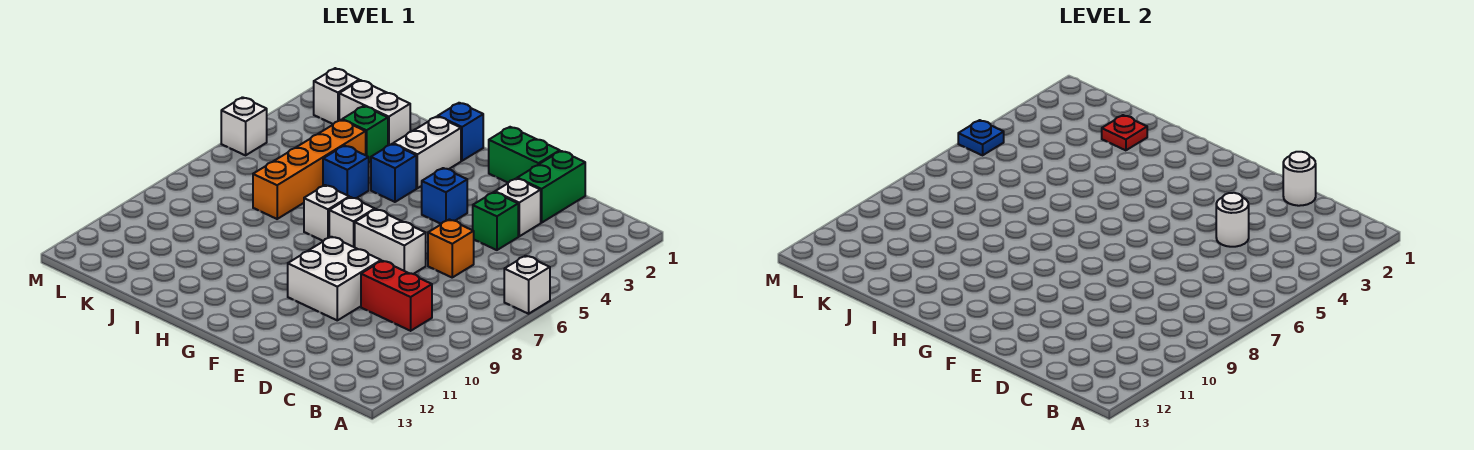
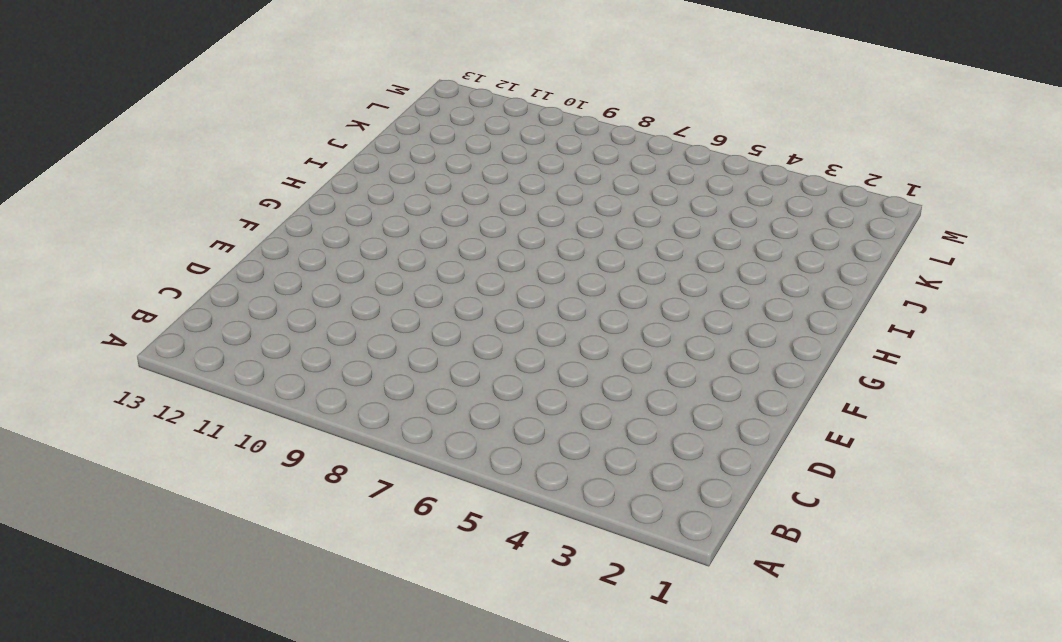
none -> white 1x1 brick [504,256,550,314]
none -> red 1x2 brick [361,261,432,331]
none -> green 1x2 brick [517,151,585,223]

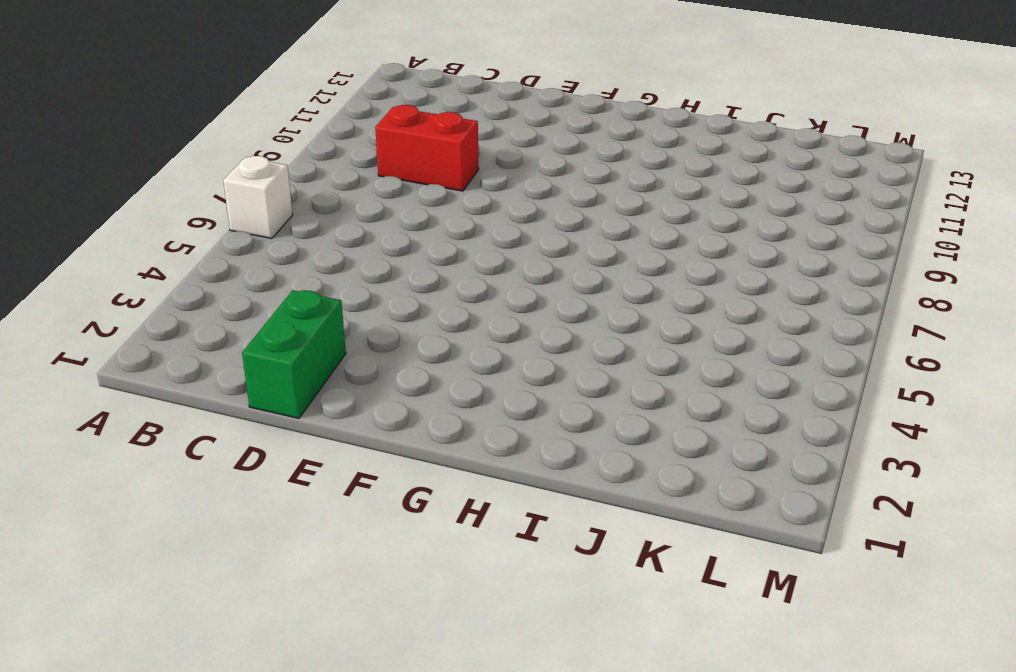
none -> white 1x1 brick [495,178,541,236]
none -> green 1x1 brick [473,192,518,250]
none -> orange 1x1 brick [428,219,474,277]

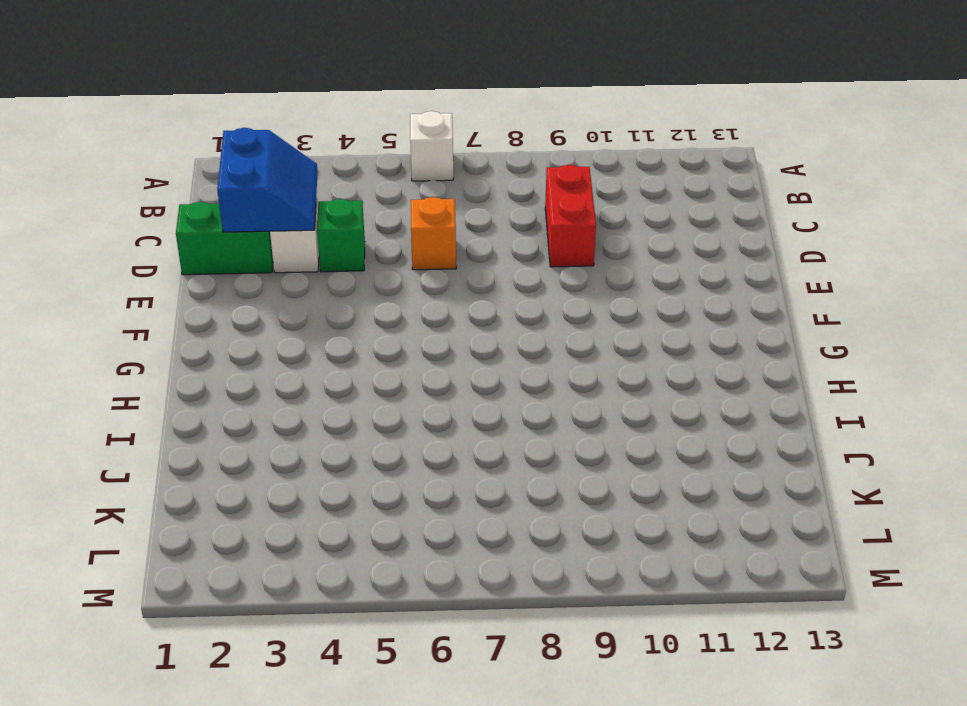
blue 2x2 slope [217,128,318,232] -> none
none -> green 1x2 brick [489,127,560,183]
none -> white 1x2 brick [355,209,426,274]
none -> white 2x2 brick [288,237,381,320]

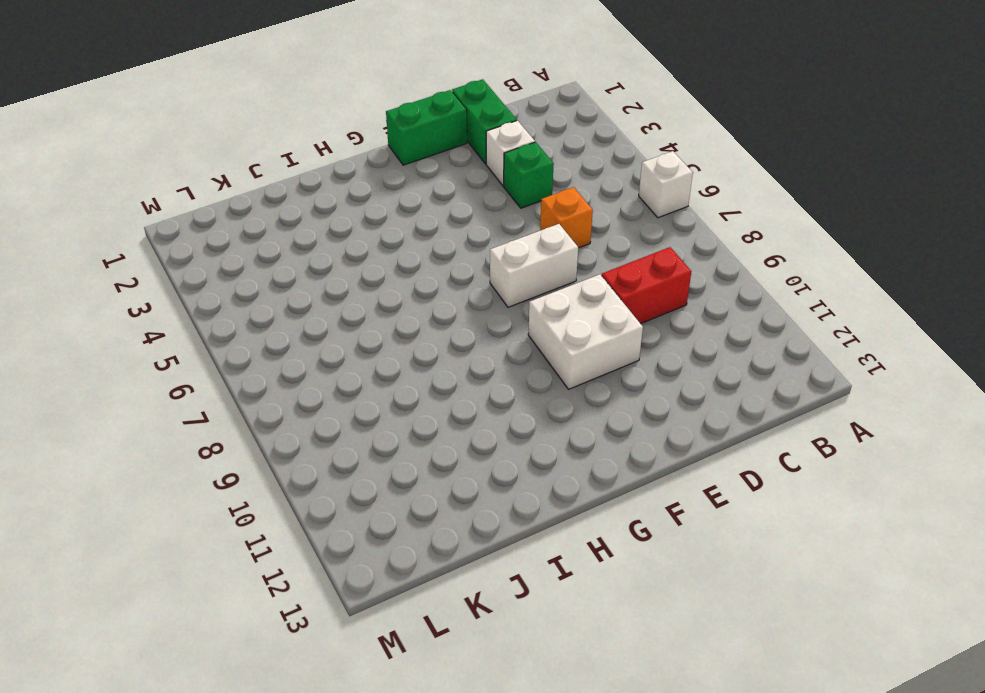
none -> blue 1x1 brick [422,168,467,224]
none -> white 1x1 brick [329,197,375,247]
none -> blue 1x1 brick [438,103,483,161]

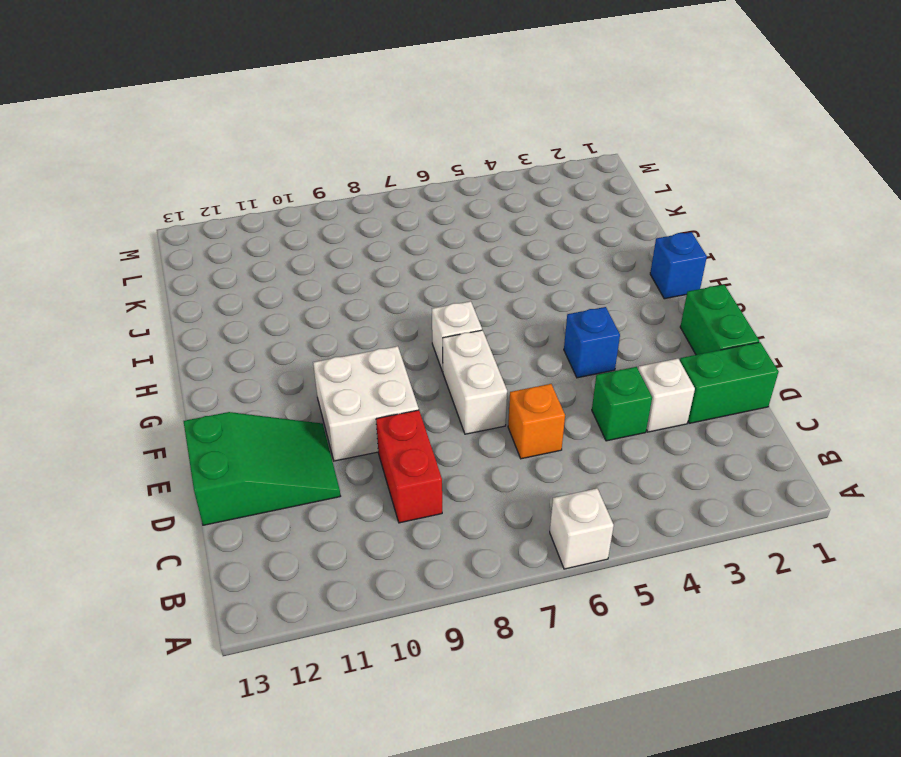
green 2x3 slope [184,412,340,525] -> none
none -> white 1x2 brick [393,117,461,188]
none -> blue 1x1 brick [371,144,416,202]
none -> white 1x1 brick [304,185,349,241]

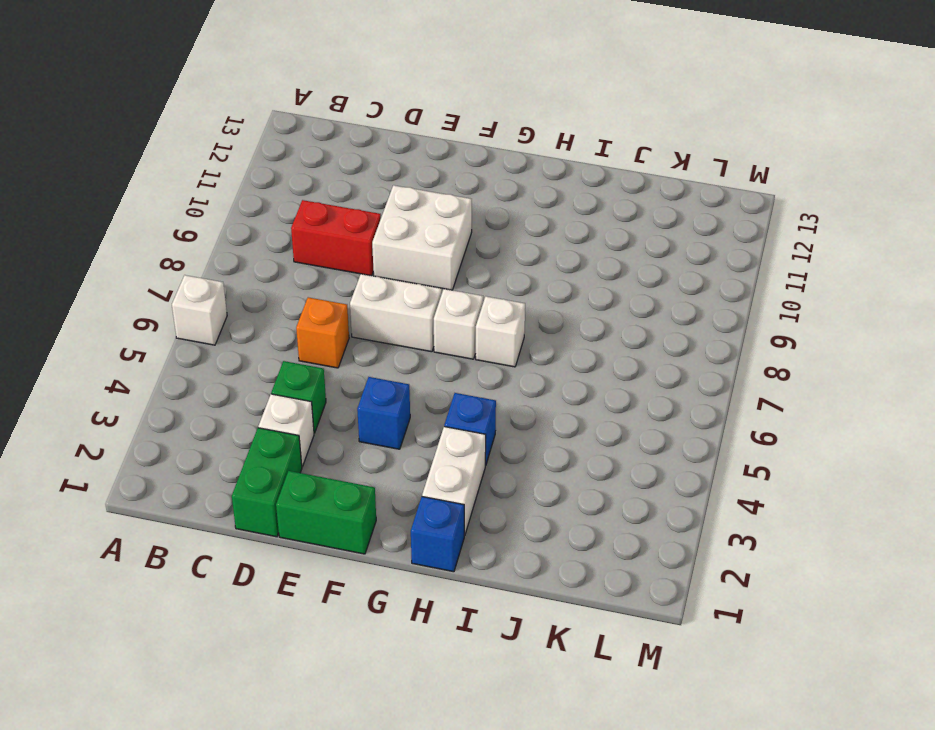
none -> blue 1x1 brick [323,146,369,198]
none -> white 1x2 brick [339,80,410,145]
none -> green 1x1 brick [342,106,388,163]

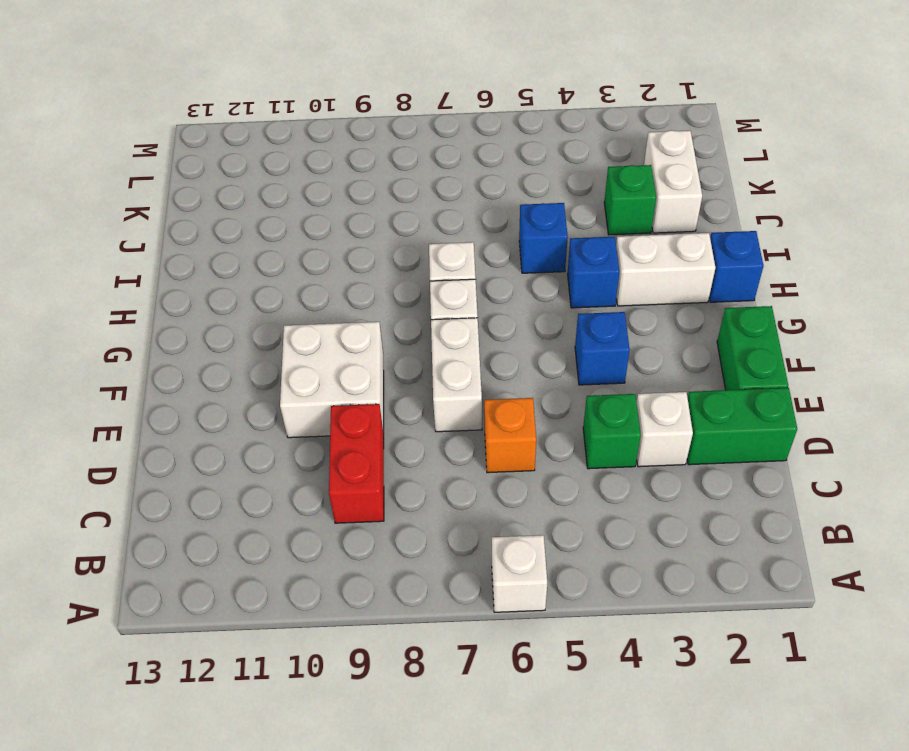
none -> orange 1x4 brick [253,120,366,219]
none -> white 1x1 brick [314,68,359,124]
none -> white 1x1 brick [221,97,267,155]

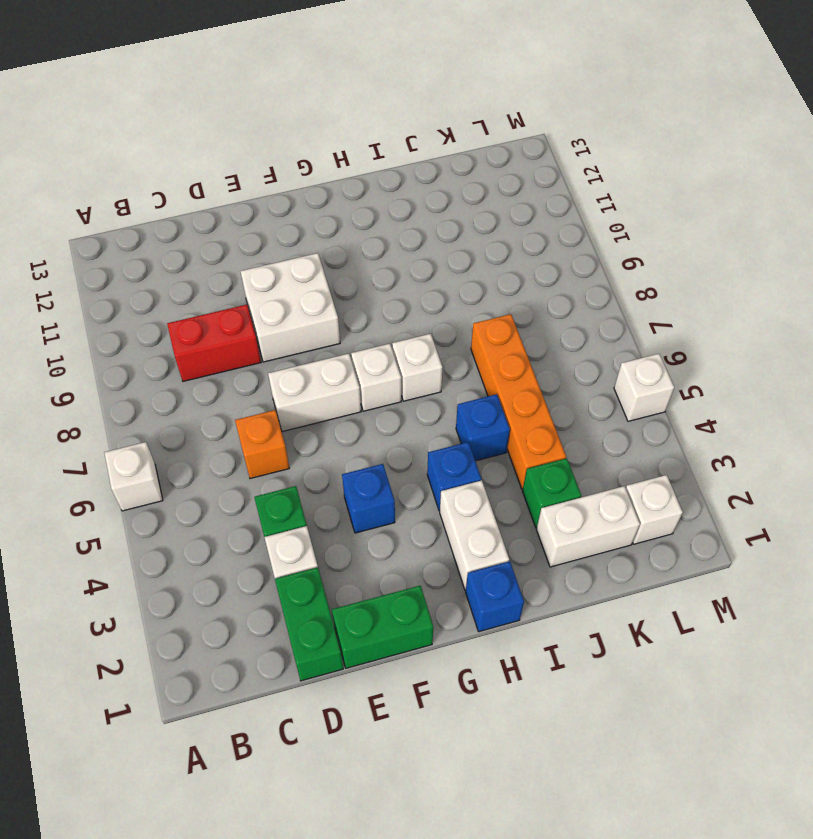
none -> white 1x1 round brick [1283,152,1316,206]
none -> white 1x1 round brick [1216,193,1249,247]
none -> red 1x1 plate [1102,115,1147,150]

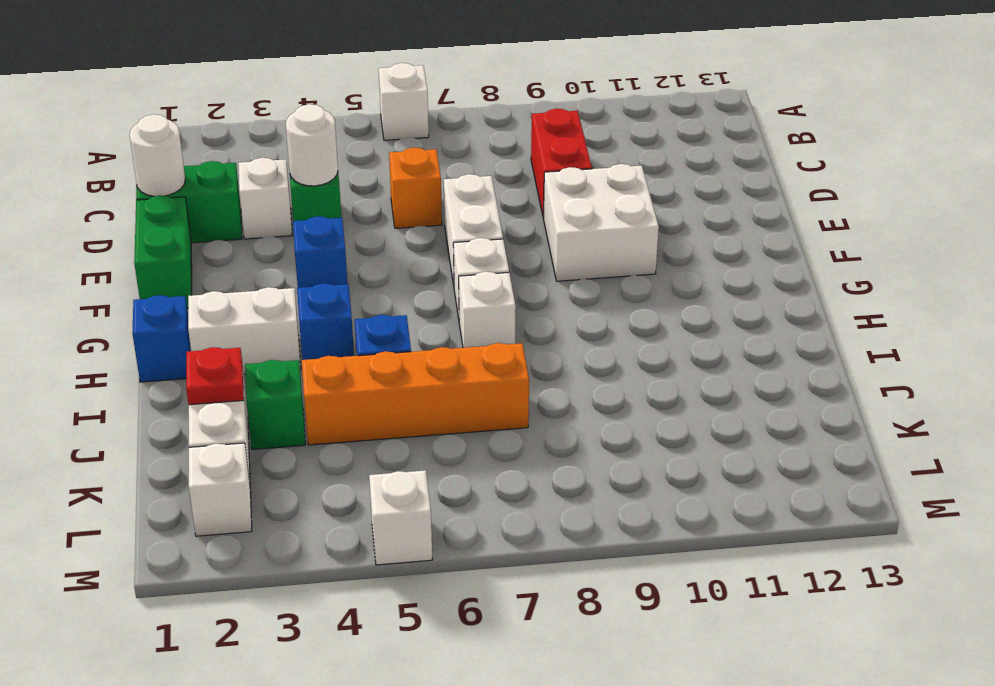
none -> blue 1x1 plate [958,120,1004,155]

